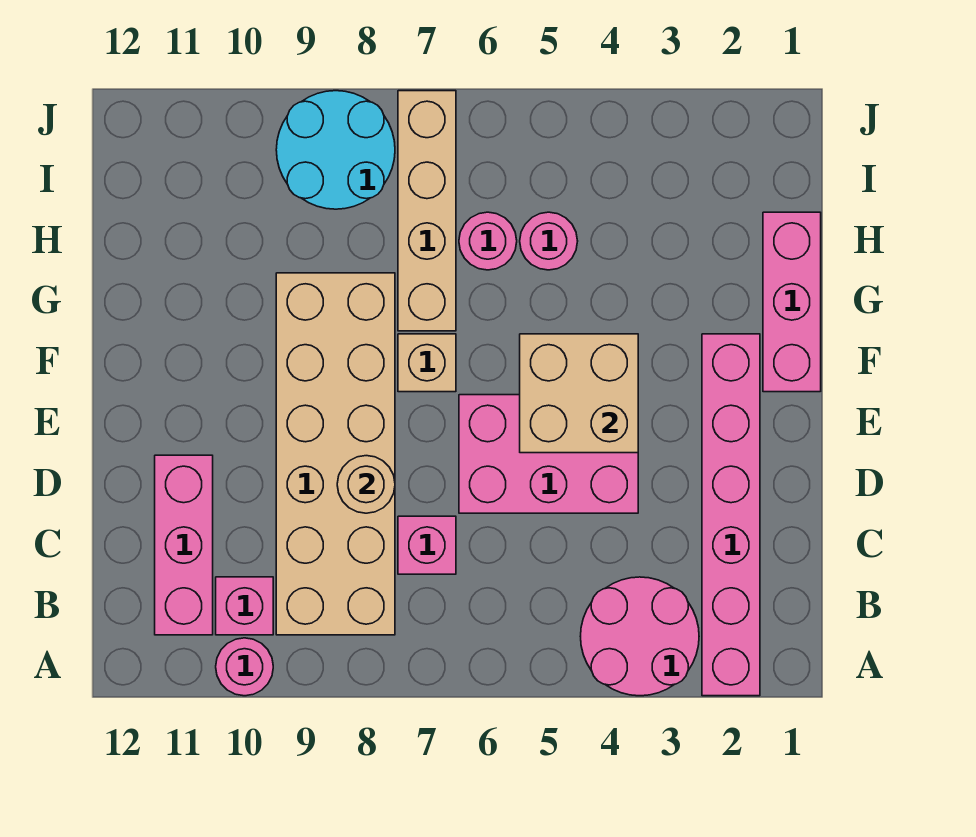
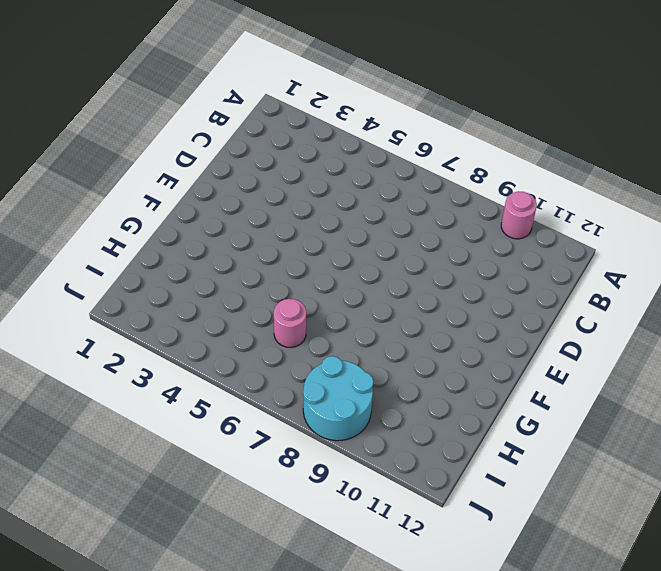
none -> pink 1x6 brick [702,334,760,696]
none -> pink 2x2 round brick [580,577,699,696]
none -> tan 2x6 brick [276,273,395,635]

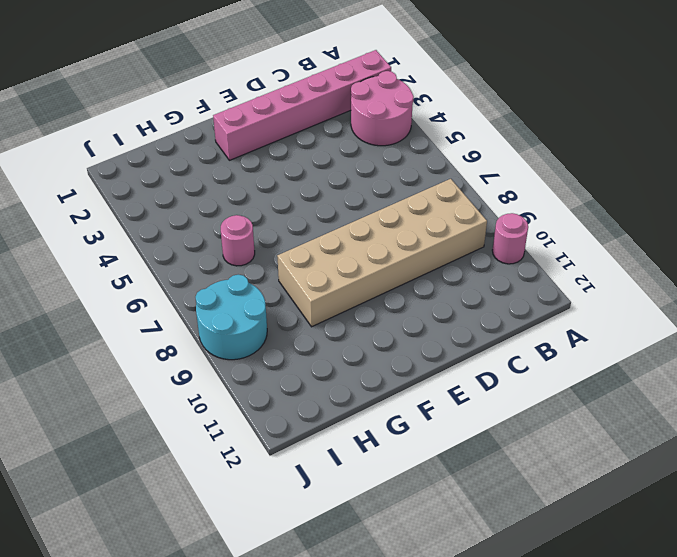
none -> pink 1x1 brick [216,577,273,635]
none -> pink 1x3 brick [155,455,213,635]
none -> pink 1x1 brick [398,516,456,574]

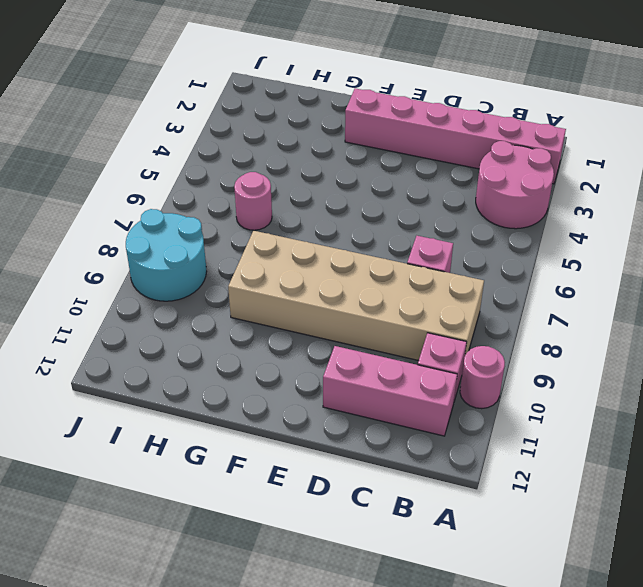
none -> pink 2x3 brick [459,395,638,513]
none -> pink 1x3 brick [763,212,821,392]
none -> tan 1x1 brick [398,334,456,392]

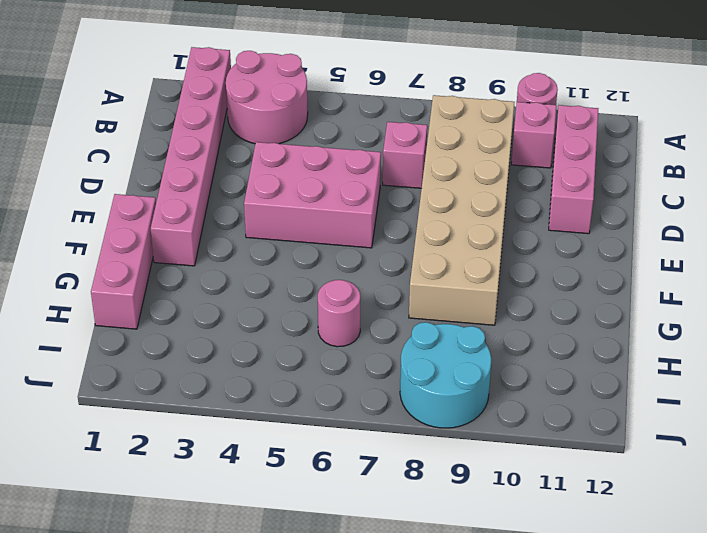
none -> tan 1x1 brick [398,334,456,392]
none -> tan 1x4 brick [398,91,456,331]
none -> pink 1x1 round brick [520,212,578,270]

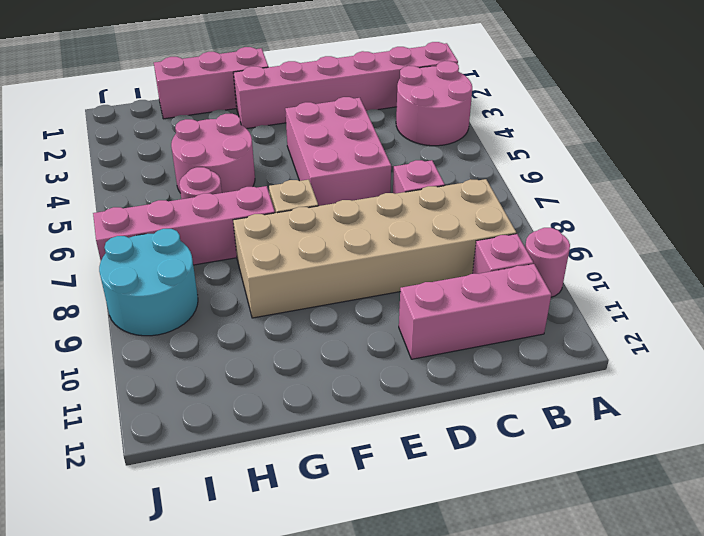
pink 2x2 round brick [171,114,255,193] -> pink 1x1 round brick [520,212,578,270]
pink 1x4 brick [93,186,275,265] -> tan 1x4 brick [398,91,456,331]
none -> tan 1x1 round brick [337,456,395,513]
none -> tan 2x2 brick [520,334,638,453]

